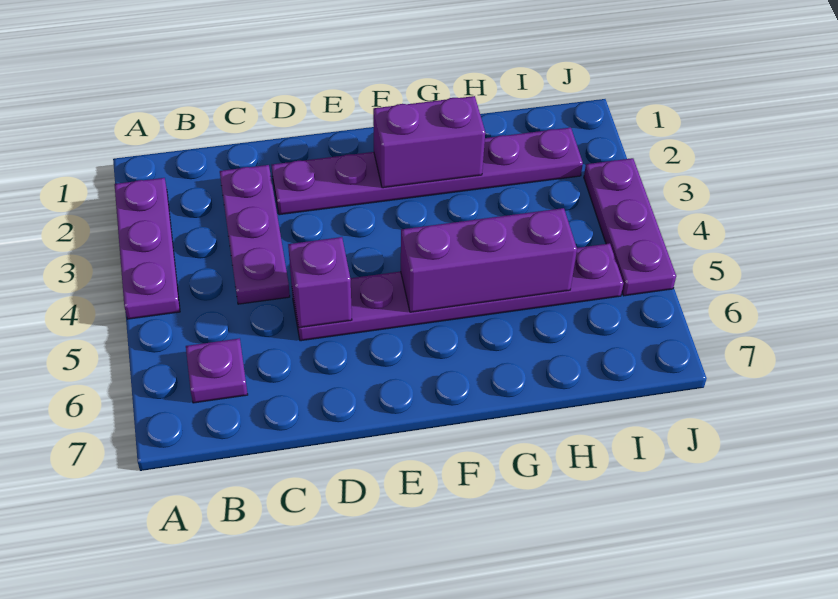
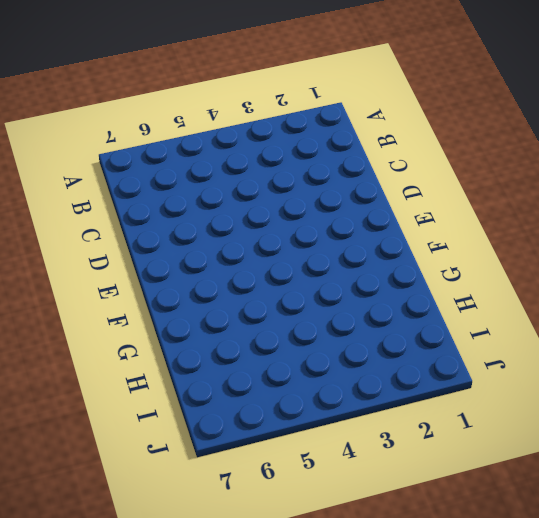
none -> purple 1x3 plate [114,178,180,319]
none -> purple 1x1 plate [186,338,248,403]

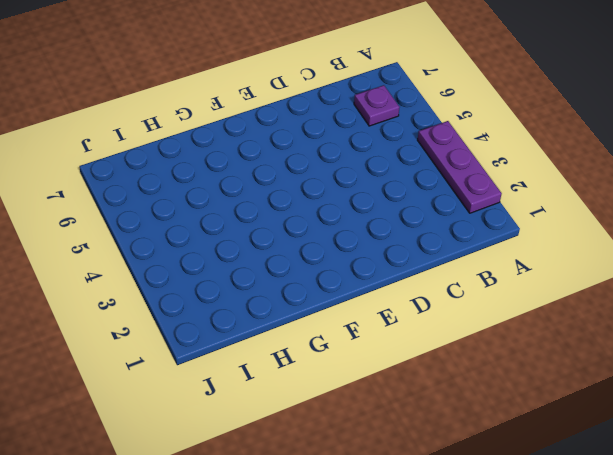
none -> purple 1x3 plate [220,165,290,304]
none -> purple 1x6 plate [271,128,583,215]

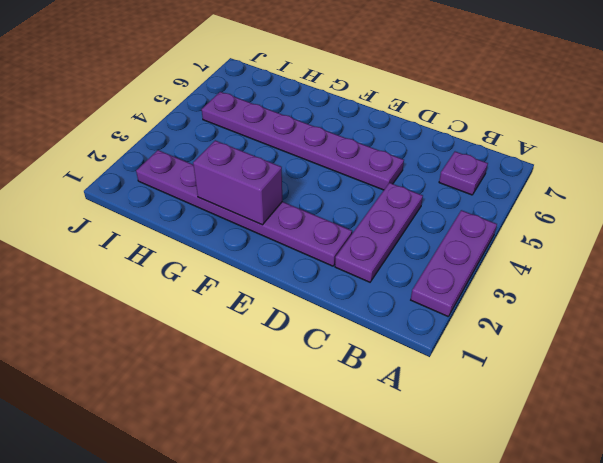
none -> purple 1x3 plate [584,158,676,296]
none -> purple 1x1 brick [288,237,352,328]

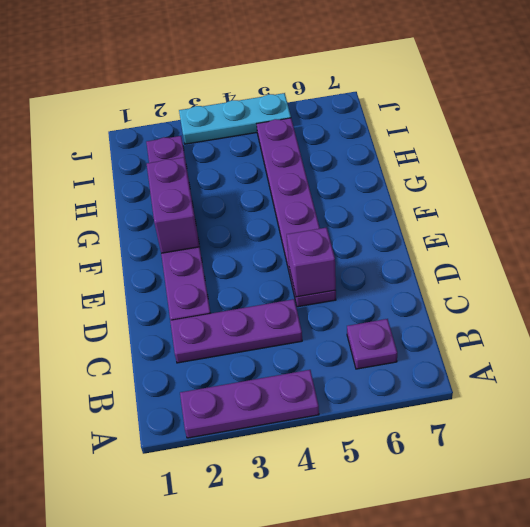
cyan 1x3 plate [179,93,291,144] -> purple 1x3 plate [584,158,676,296]
none -> purple 1x3 brick [401,208,577,312]

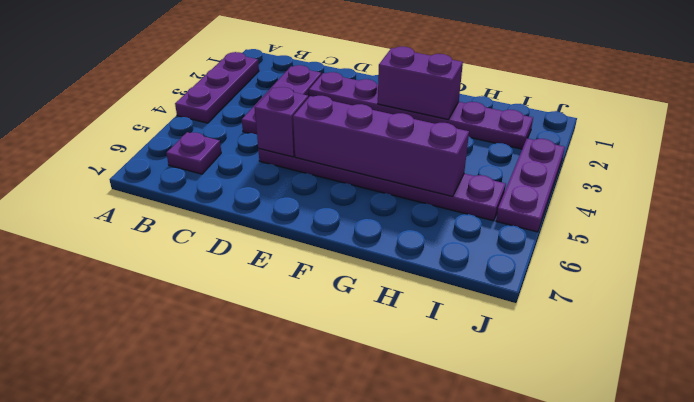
purple 1x4 brick [293,96,469,196] -> purple 1x3 brick [401,208,577,312]

